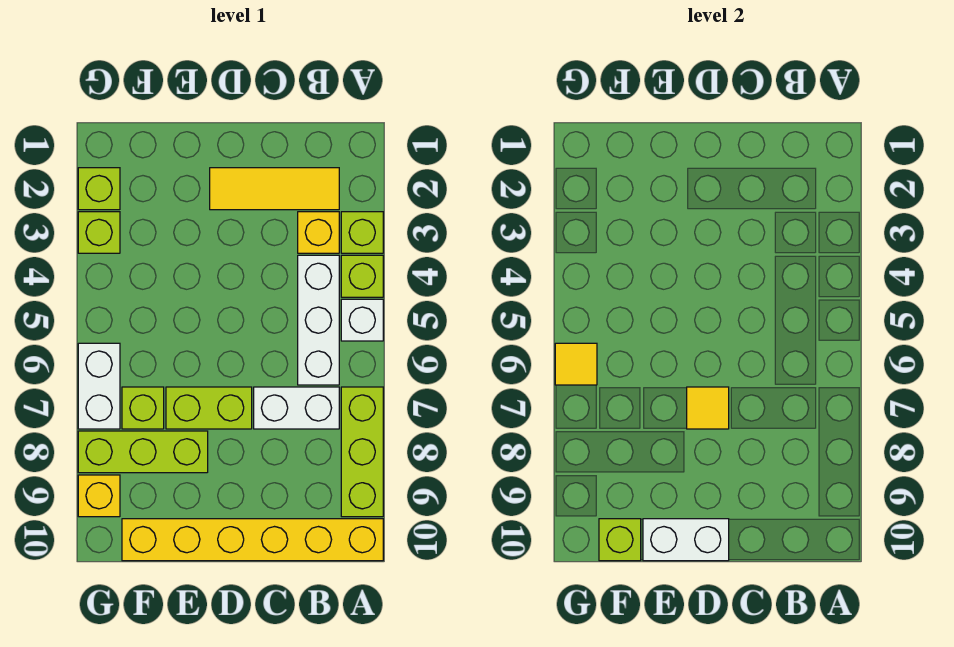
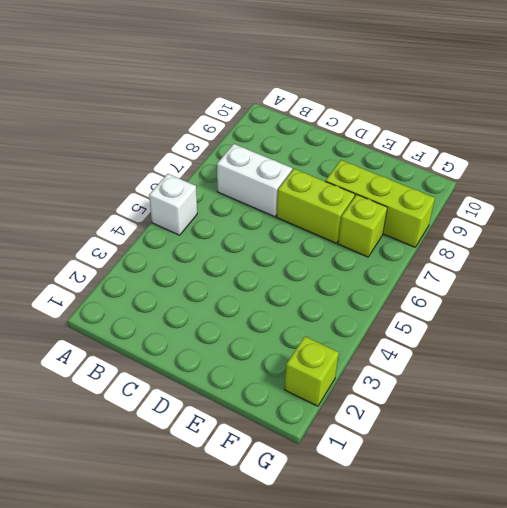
none -> lime 1x1 brick [341,212,383,253]
none -> lime 1x1 brick [341,255,383,297]
none -> lime 1x3 brick [341,387,383,517]

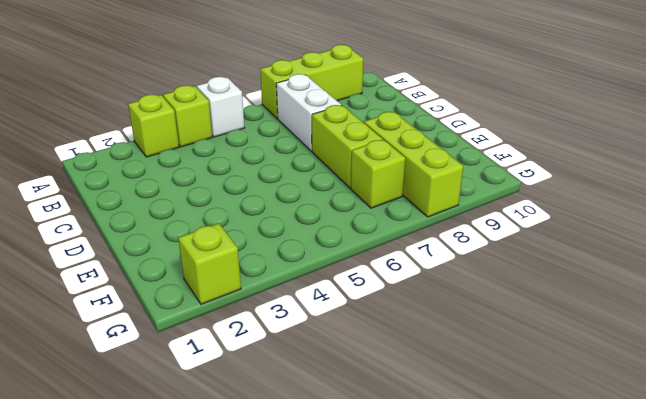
none -> yellow 1x6 brick [122,519,383,561]
none -> yellow 1x3 tile [210,168,339,210]
none -> yellow 1x1 brick [298,212,339,253]

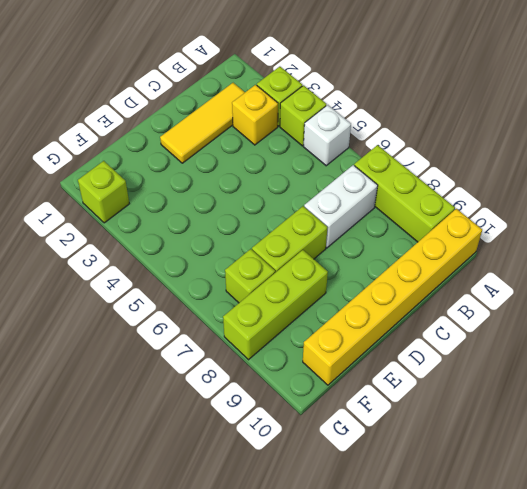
none -> white 1x3 brick [298,255,339,385]
none -> lime 1x1 brick [78,212,120,253]
none -> white 1x2 brick [78,343,120,429]

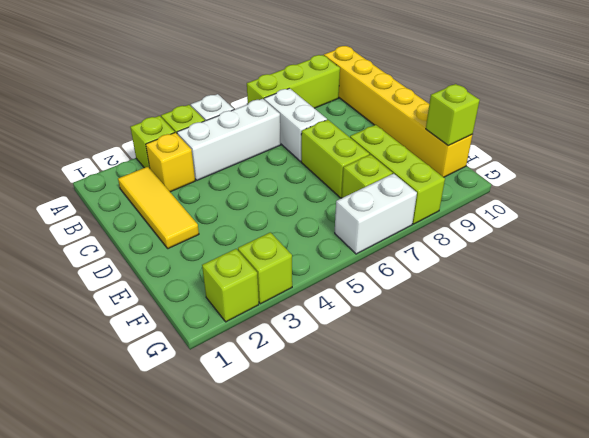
none -> yellow 1x1 brick [78,475,120,517]
none -> yellow 1x1 tile [687,387,729,429]
none -> white 1x2 brick [643,519,729,561]

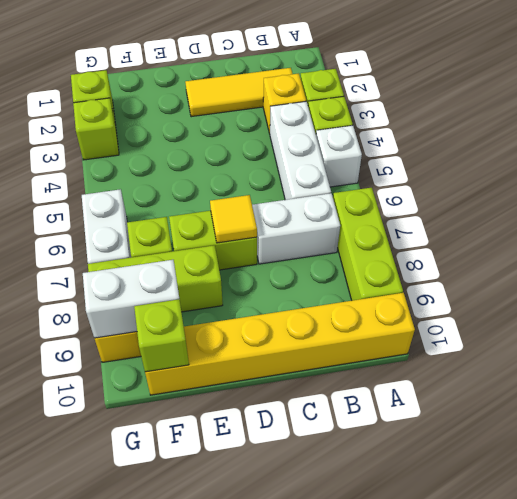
white 1x2 brick [83,260,179,338] -> white 1x2 brick moved to [643,519,729,561]
none -> yellow 1x1 tile [555,343,597,385]

